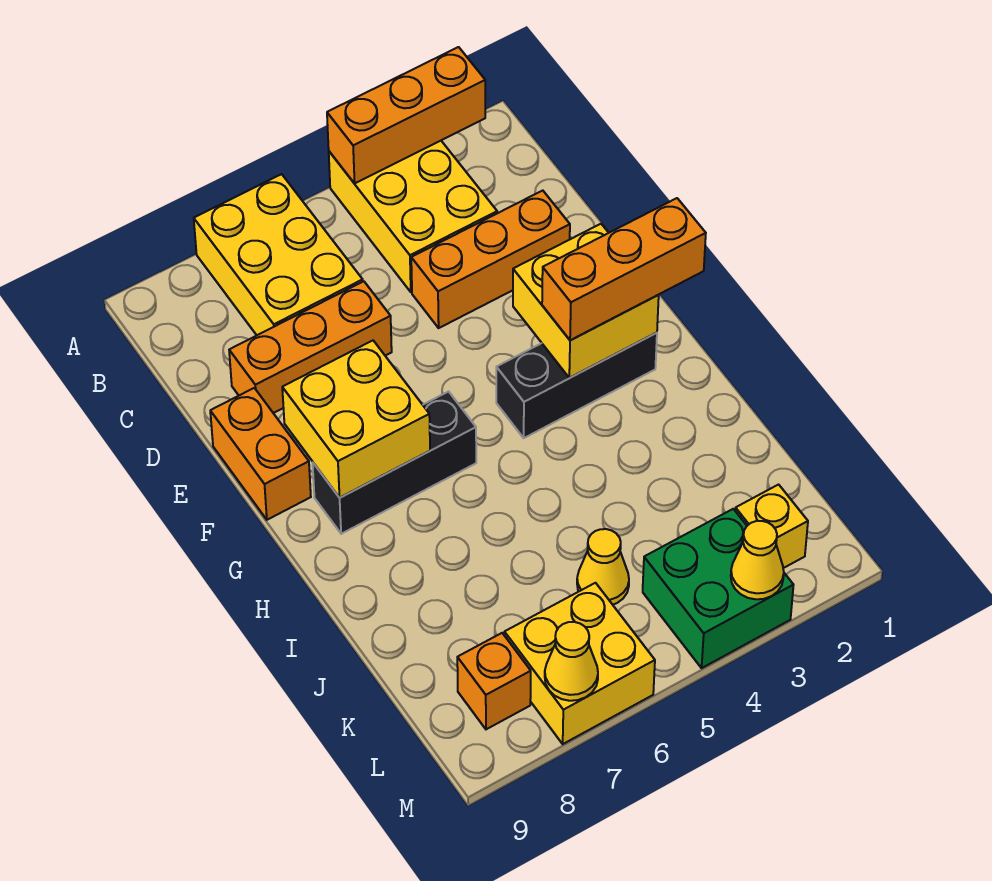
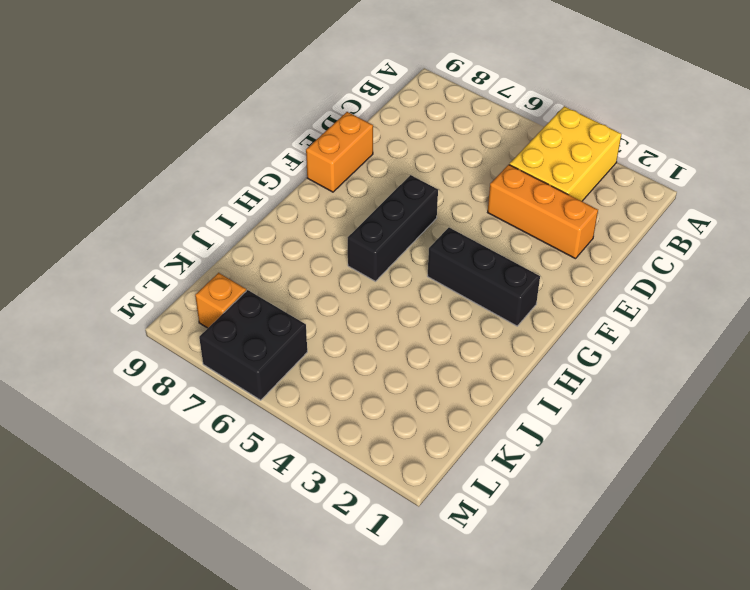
black 1x3 brick [348,175,438,281] -> black 1x3 brick turned to [313,392,476,534]
black 2x2 brick [199,290,307,400] -> yellow 2x2 brick [504,583,655,744]
none -> yellow 2x3 brick [194,174,363,335]
none -> orange 1x3 brick [229,281,392,413]
none -> yellow 1x1 cone [577,529,629,605]

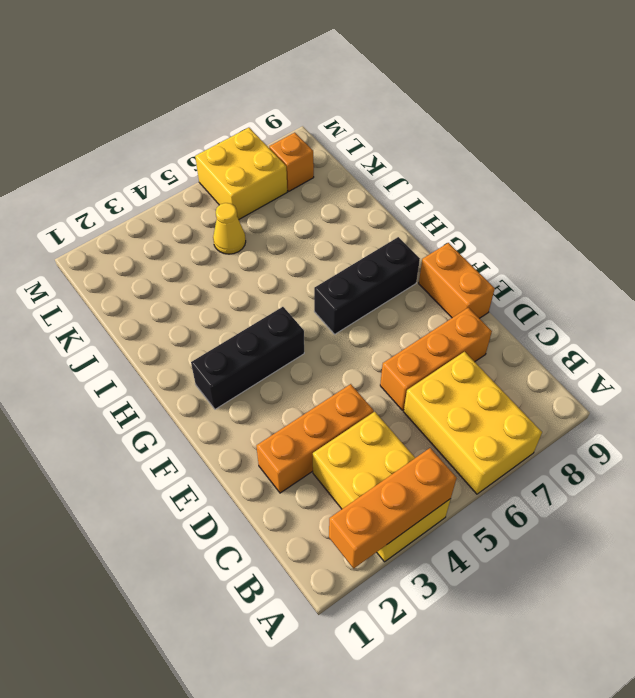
none -> yellow 1x1 brick [735,485,808,568]
none -> green 2x2 brick [643,509,793,668]
none -> yellow 2x2 brick [513,224,659,378]

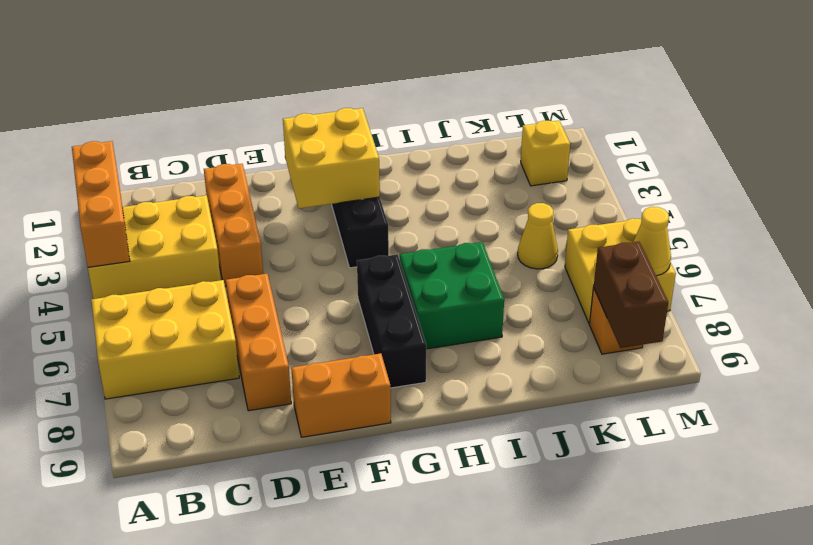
green 2x2 brick [400,242,504,349] -> green 2x2 brick moved to [643,509,793,668]
brown 1x2 brick [594,242,668,348] -> none
none -> yellow 2x2 brick [282,341,430,498]
none -> yellow 1x1 cone [731,521,784,599]
none -> orange 1x3 brick [542,198,706,340]

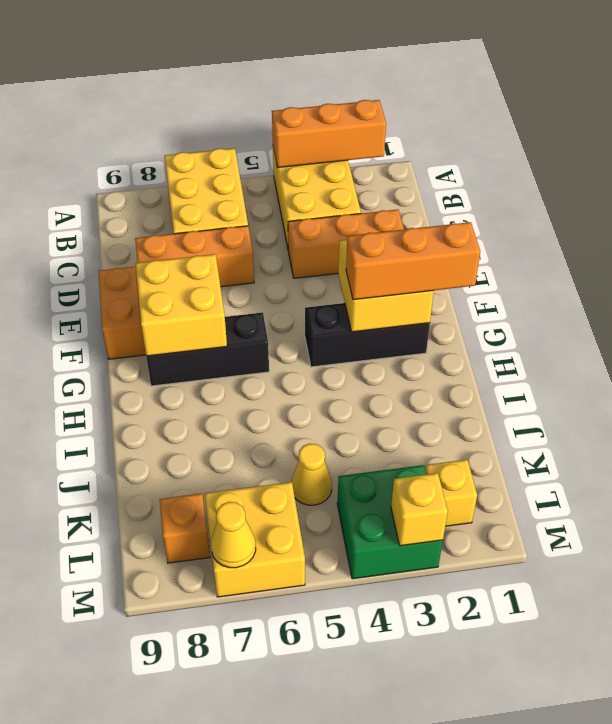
yellow 1x1 brick [391,473,448,546] -> yellow 1x1 cone [731,521,784,599]

